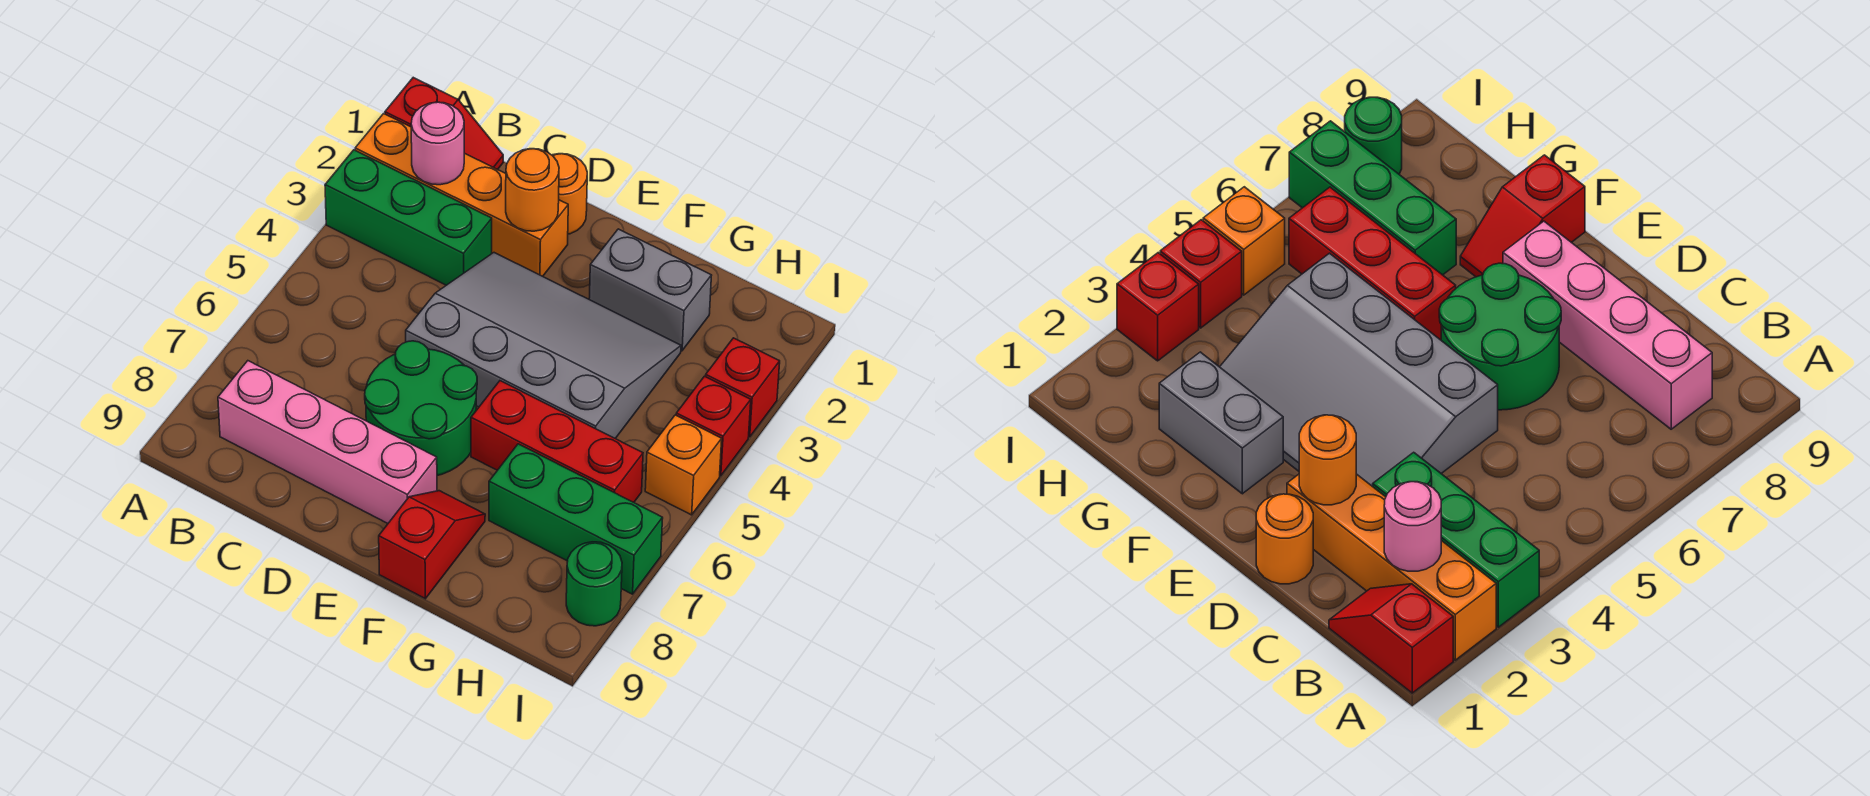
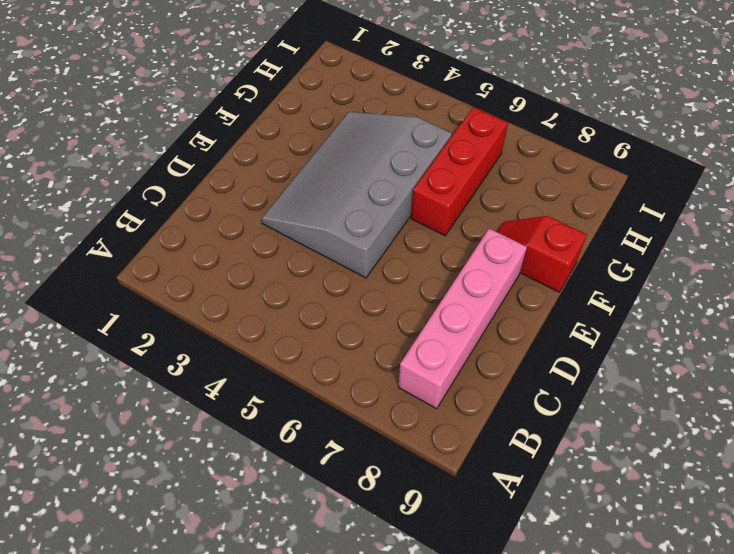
none -> red 1x2 slope [385,78,503,170]
none -> orange 1x4 brick [355,114,568,276]
none -> green 1x3 brick [325,150,492,285]

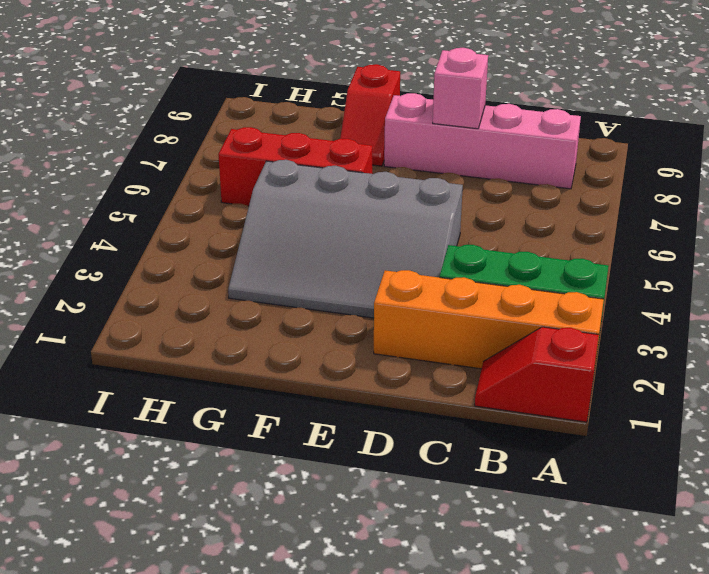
pink 1x1 brick [433,48,488,129] -> none
none -> orange 1x1 round brick [552,154,587,234]
none -> green 2x2 round brick [365,341,477,476]
none -> grey 1x2 brick [589,229,712,351]

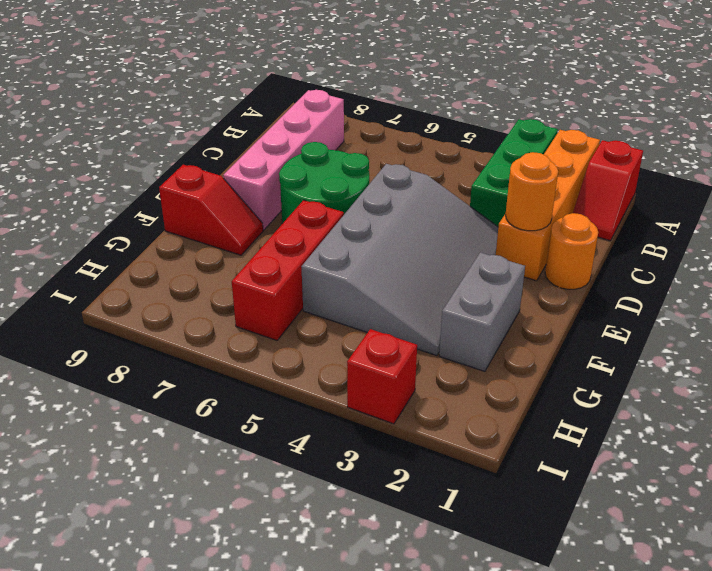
none -> green 1x3 brick [489,444,663,594]
none -> red 1x1 brick [676,376,751,476]
none -> orange 1x1 brick [645,415,722,515]

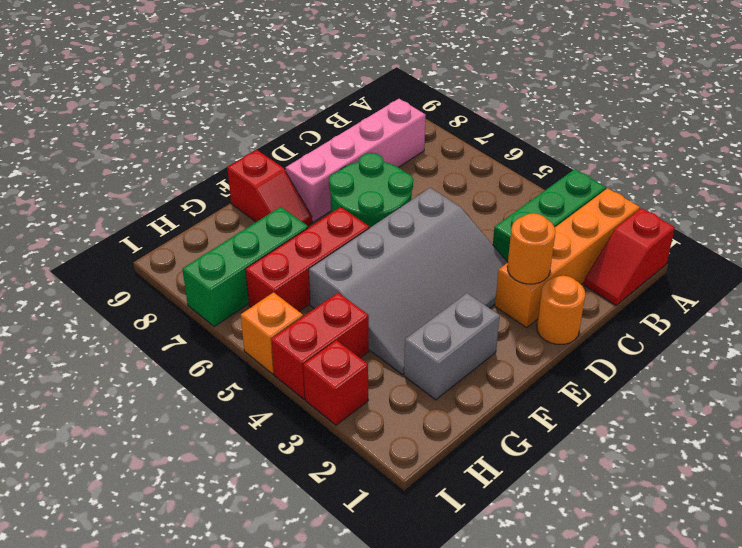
red 1x2 brick [271,293,369,399] -> red 1x1 brick [676,376,751,476]
none -> green 1x1 round brick [566,542,622,626]
none -> pink 1x1 round brick [411,102,464,185]

